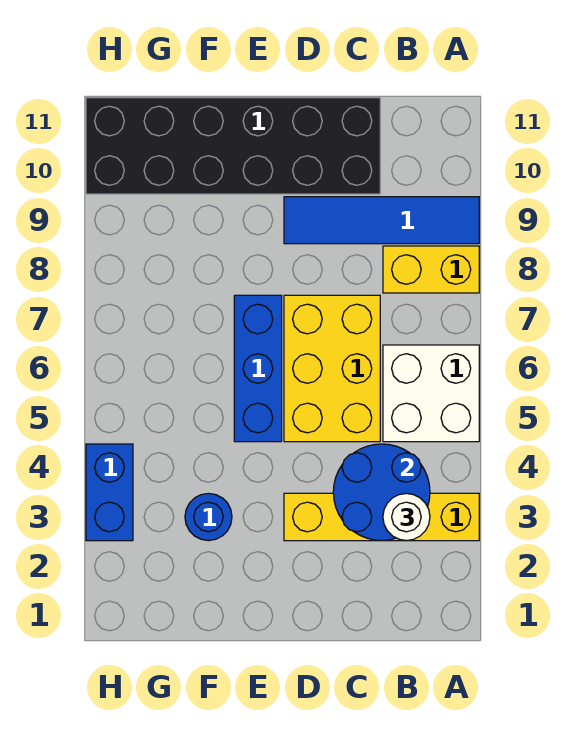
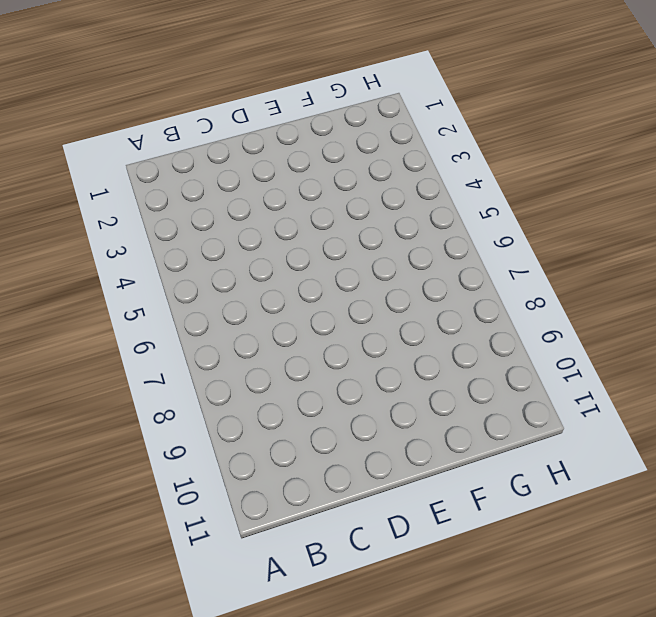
none -> yellow 1x4 brick [284,493,479,541]
none -> white 2x2 brick [383,345,479,442]

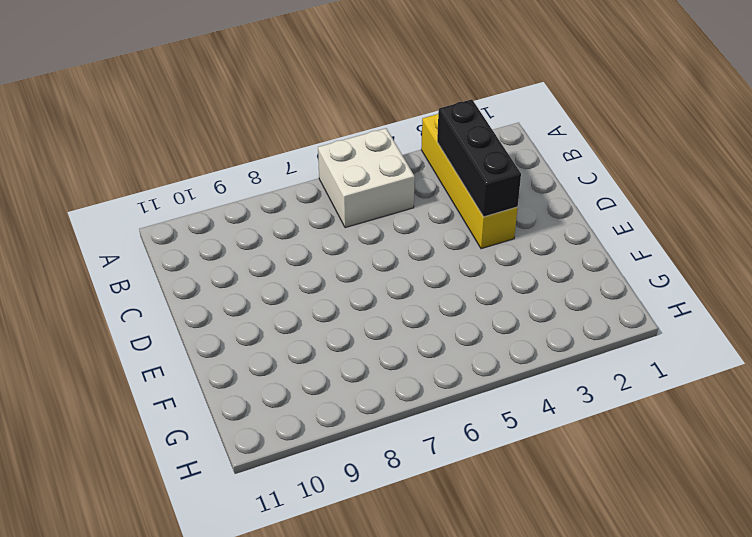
black 1x3 brick [437,99,521,217] -> blue 2x2 round brick [333,444,430,541]
none -> yellow 1x2 brick [383,246,479,293]
none -> blue 1x4 tile [284,197,479,244]

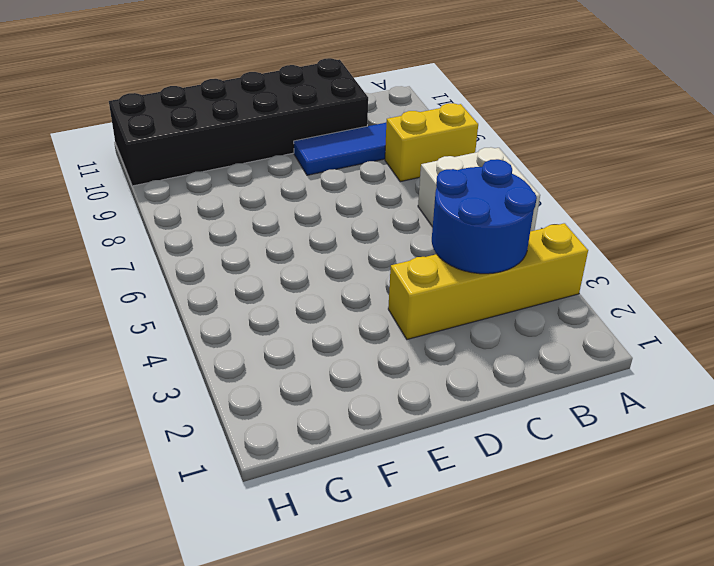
none -> yellow 2x3 brick [284,295,380,442]
none -> blue 1x3 brick [234,295,282,442]

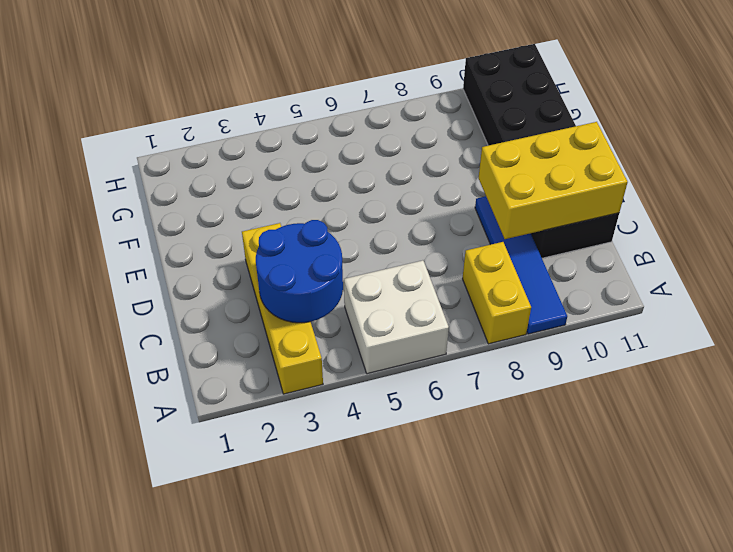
yellow 2x3 brick [479,122,628,239] -> yellow 2x3 brick moved to [284,295,380,442]
none -> blue 1x3 brick [234,295,282,442]
none -> blue 1x1 round brick [185,493,232,541]

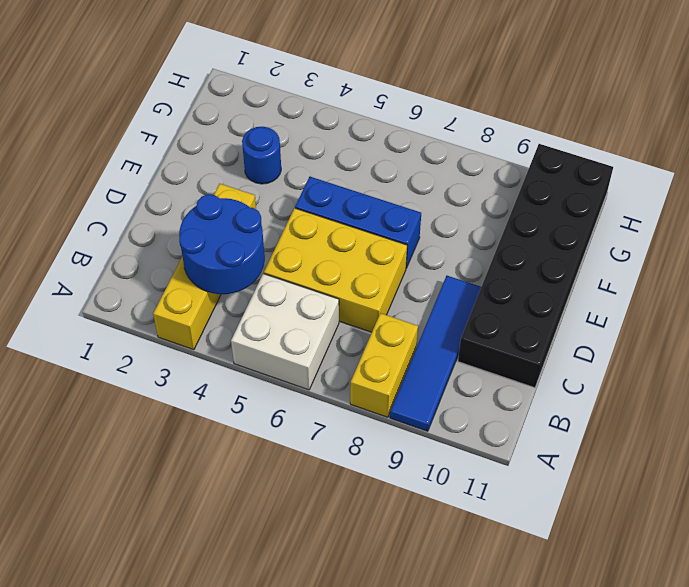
none -> blue 1x2 brick [86,444,133,541]
none -> white 1x1 round brick [383,493,430,541]

